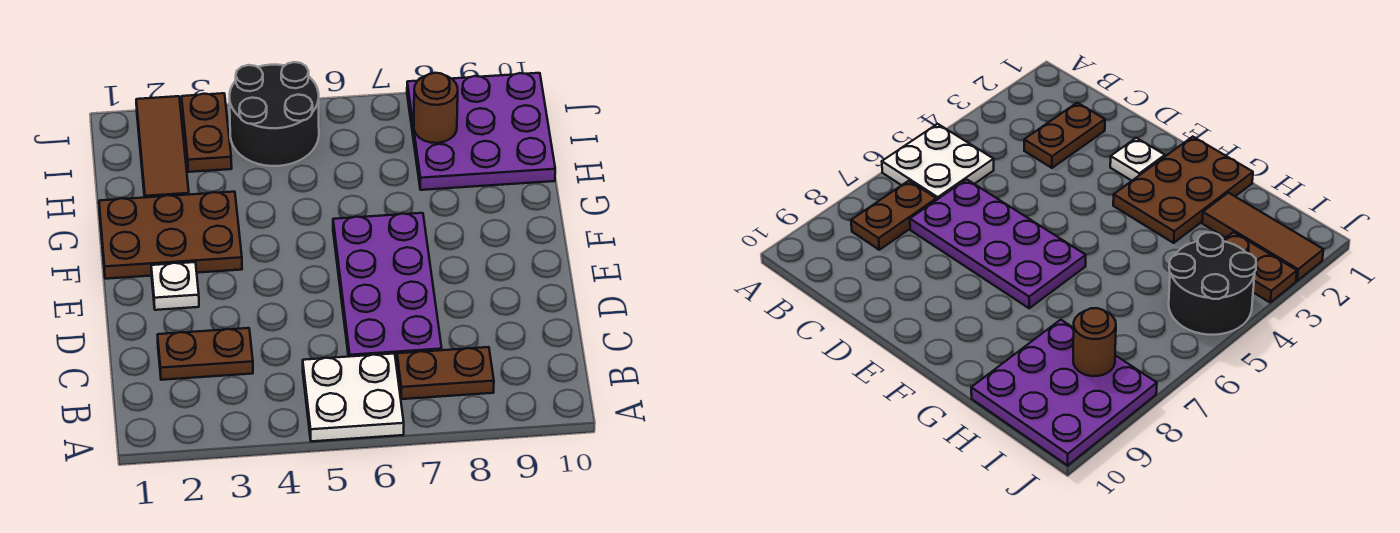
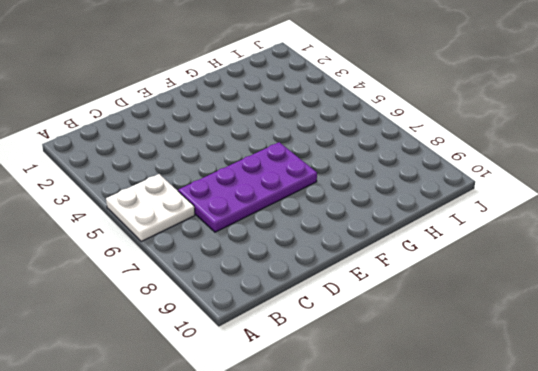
none -> brown 1x2 plate [397,347,494,399]
none -> brown 1x2 plate [158,328,253,380]

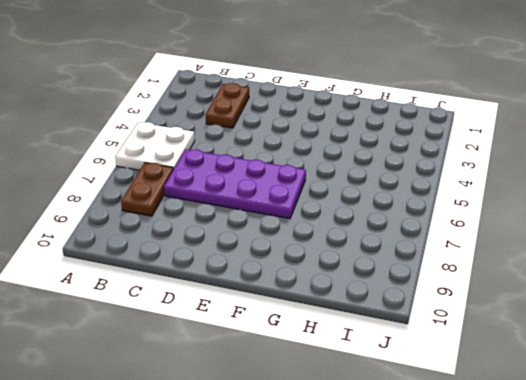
none -> white 1x1 plate [151,262,199,310]
none -> brown 2x3 plate [99,192,242,279]

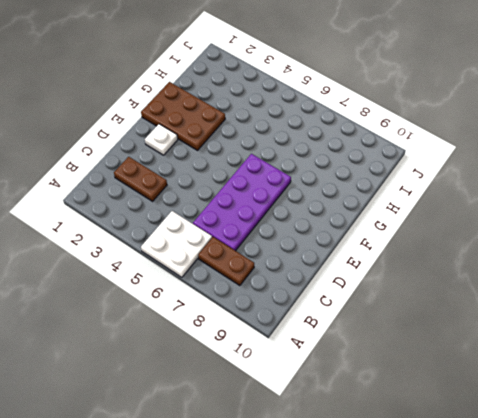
none -> brown 1x3 tile [136,96,189,197]
none -> purple 3x3 plate [407,73,555,190]

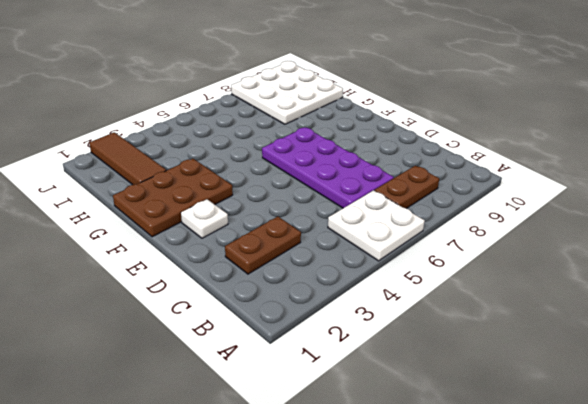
white 3x3 plate [231,61,343,124] -> purple 3x3 plate [407,73,555,190]
none -> brown 1x2 plate [182,93,232,172]
none -> black 2x2 round brick [230,62,319,166]

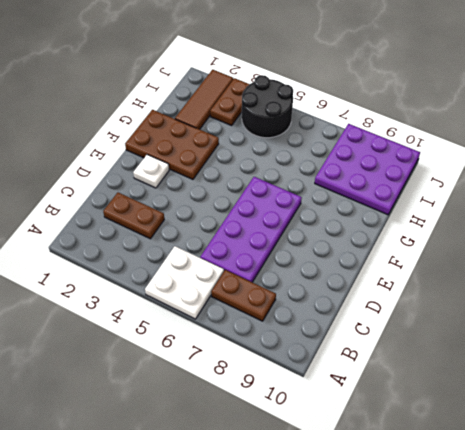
none -> brown 1x1 round brick [414,73,458,143]

